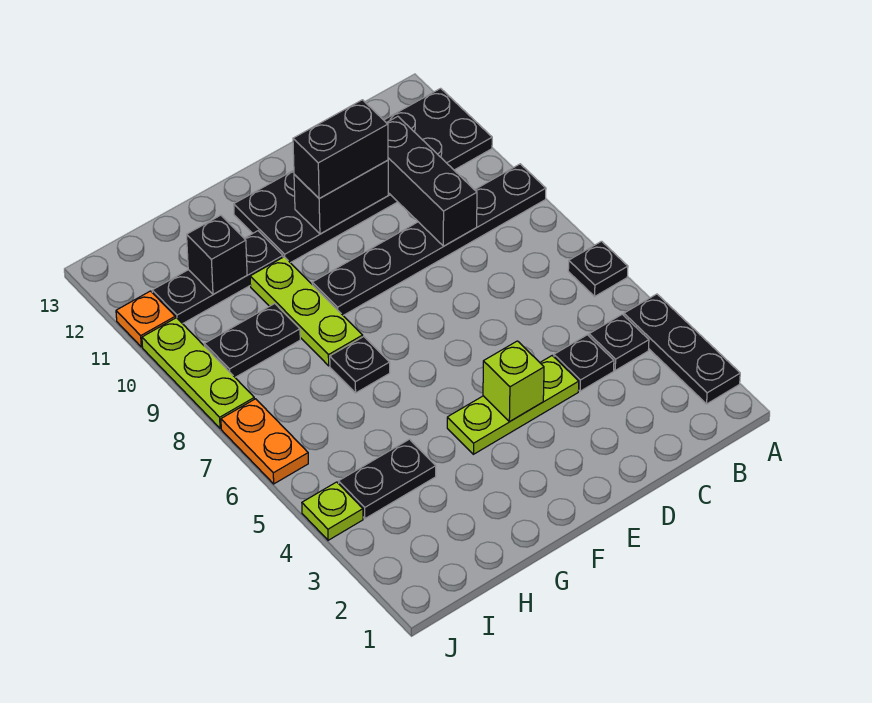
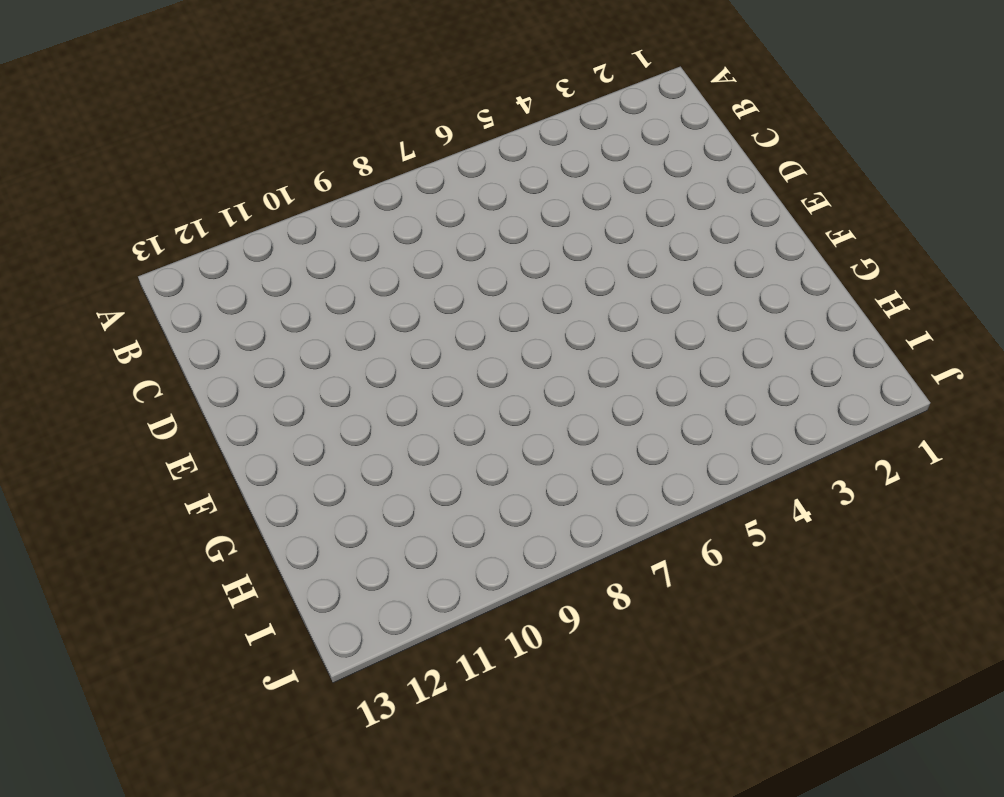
none -> black 1x3 plate [624,294,740,404]
none -> black 1x1 plate [568,241,628,296]
none -> black 1x6 plate [312,164,546,315]

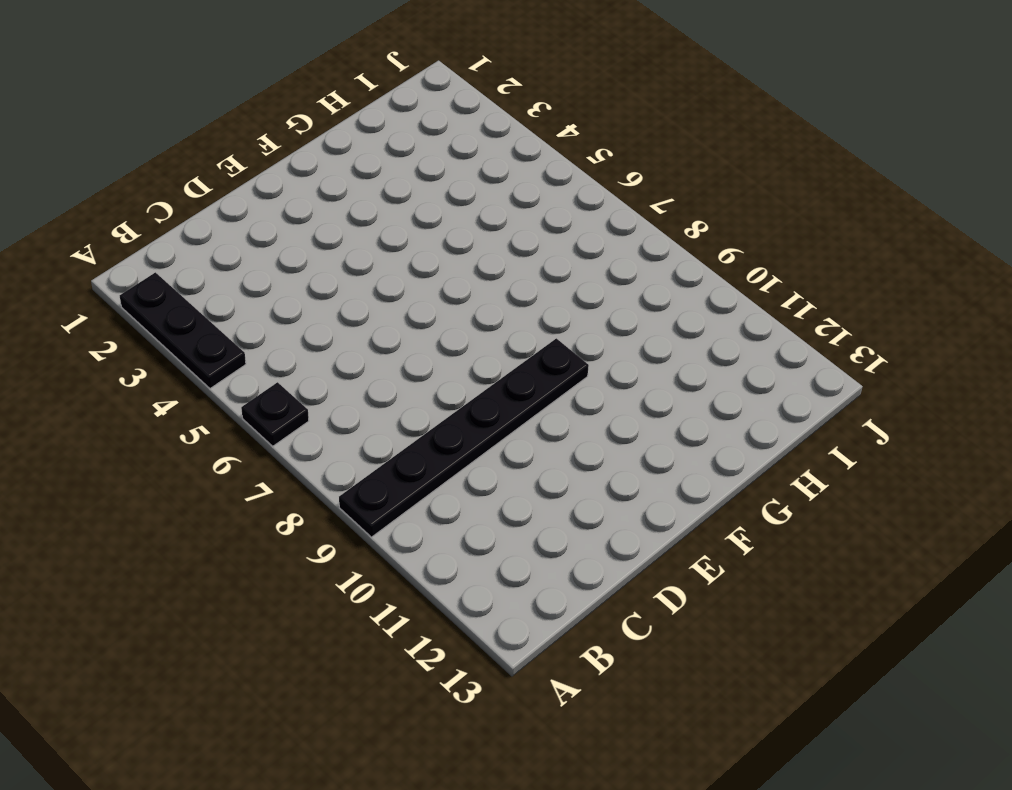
none -> black 2x6 plate [234,88,492,263]
none -> black 1x1 plate [589,314,649,370]
none -> black 1x1 plate [554,335,614,391]

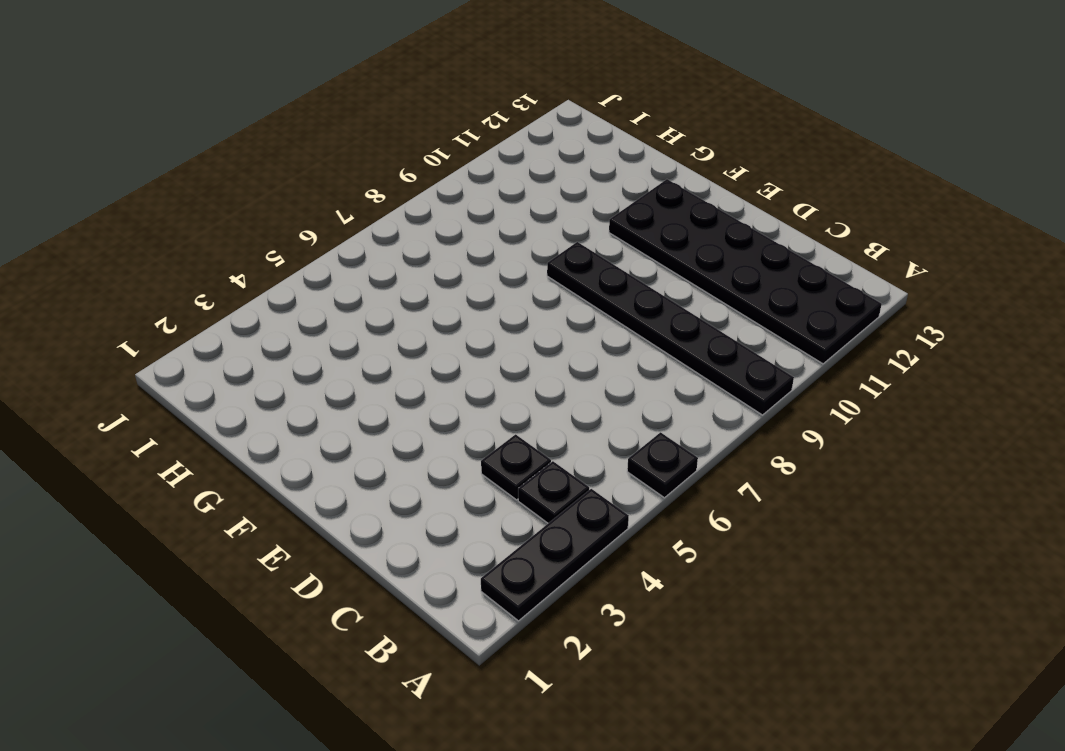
none -> lime 1x3 plate [447,356,579,454]
none -> black 1x1 plate [330,337,390,393]
none -> lime 1x3 plate [250,257,363,366]

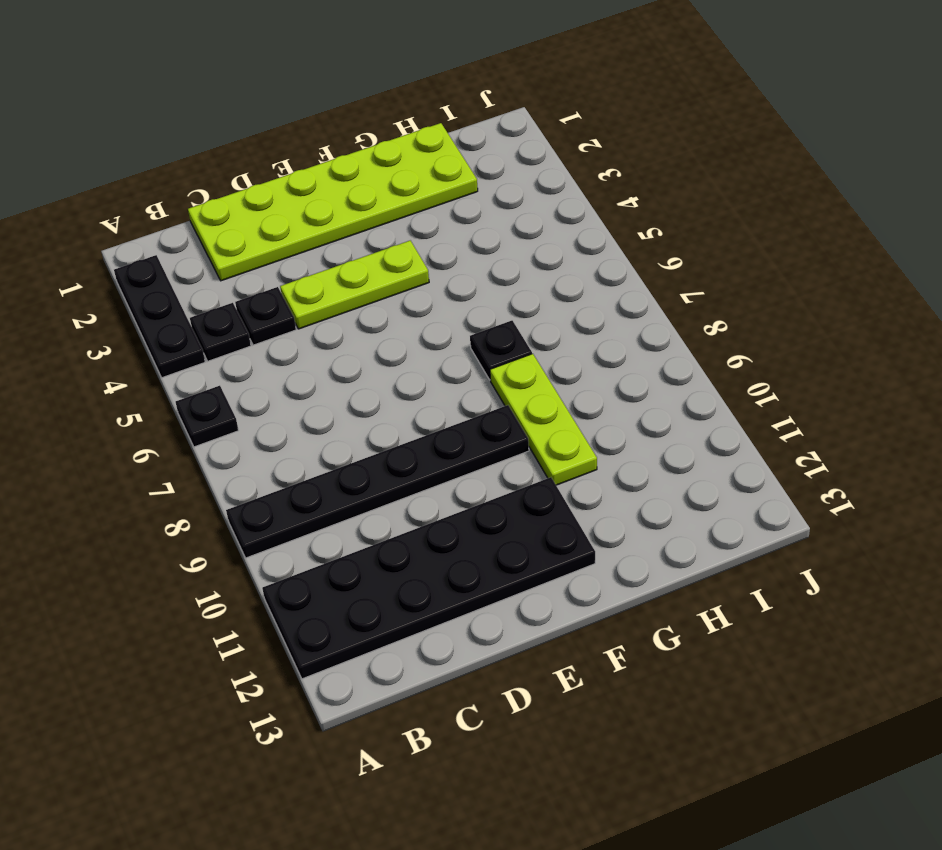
lime 2x6 plate [188,123,478,281] -> none
none -> black 1x3 plate [152,231,283,324]
none -> black 1x2 plate [339,439,436,518]
none -> black 1x2 plate [204,304,300,377]

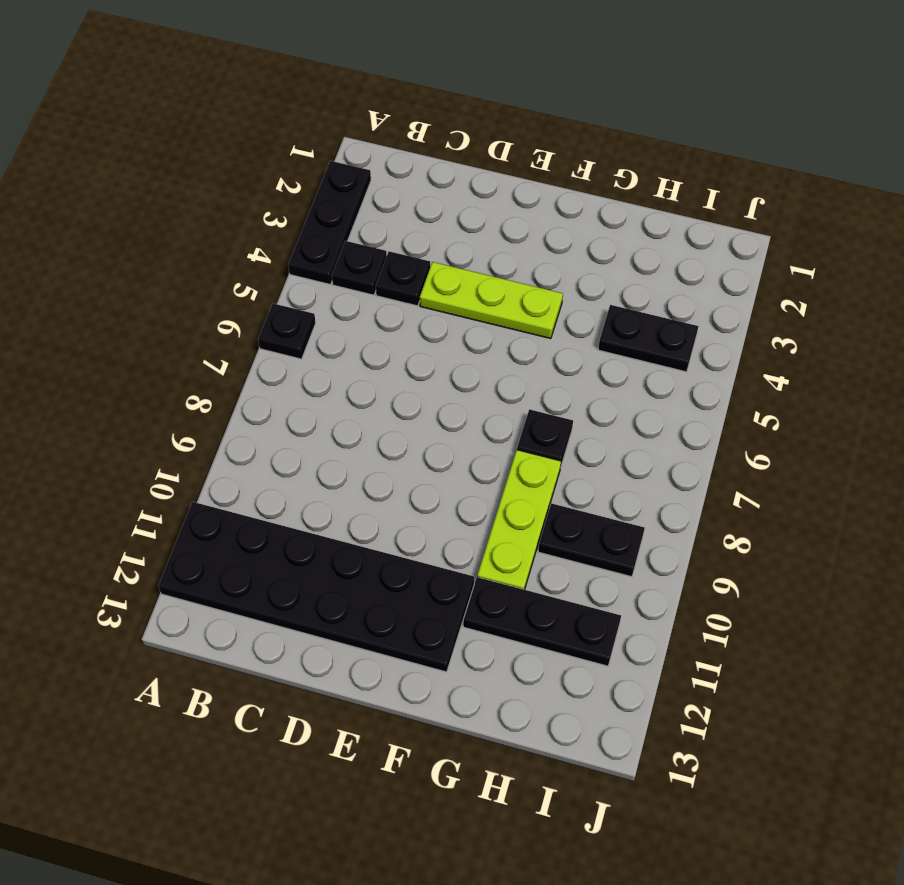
none -> black 1x6 plate [312,164,546,315]
none -> lime 1x1 plate [302,482,363,540]
none -> orange 1x2 plate [221,399,308,484]

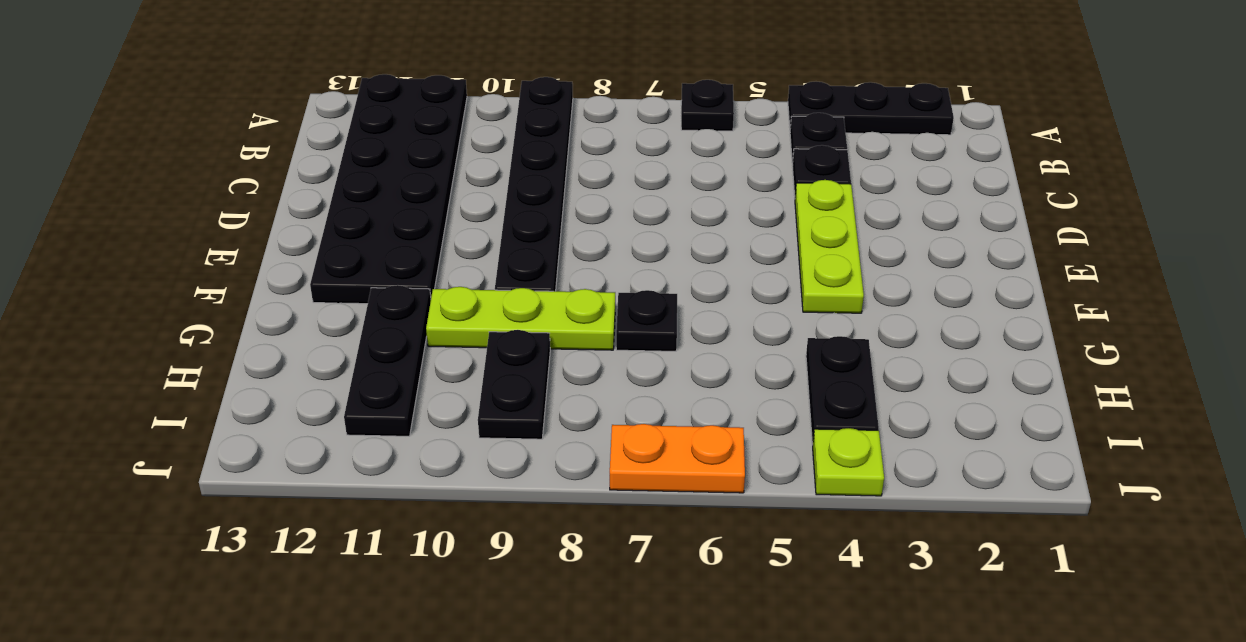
none -> lime 1x3 plate [142,318,254,428]
none -> orange 1x1 plate [116,291,175,347]
none -> black 1x3 brick [387,116,477,246]

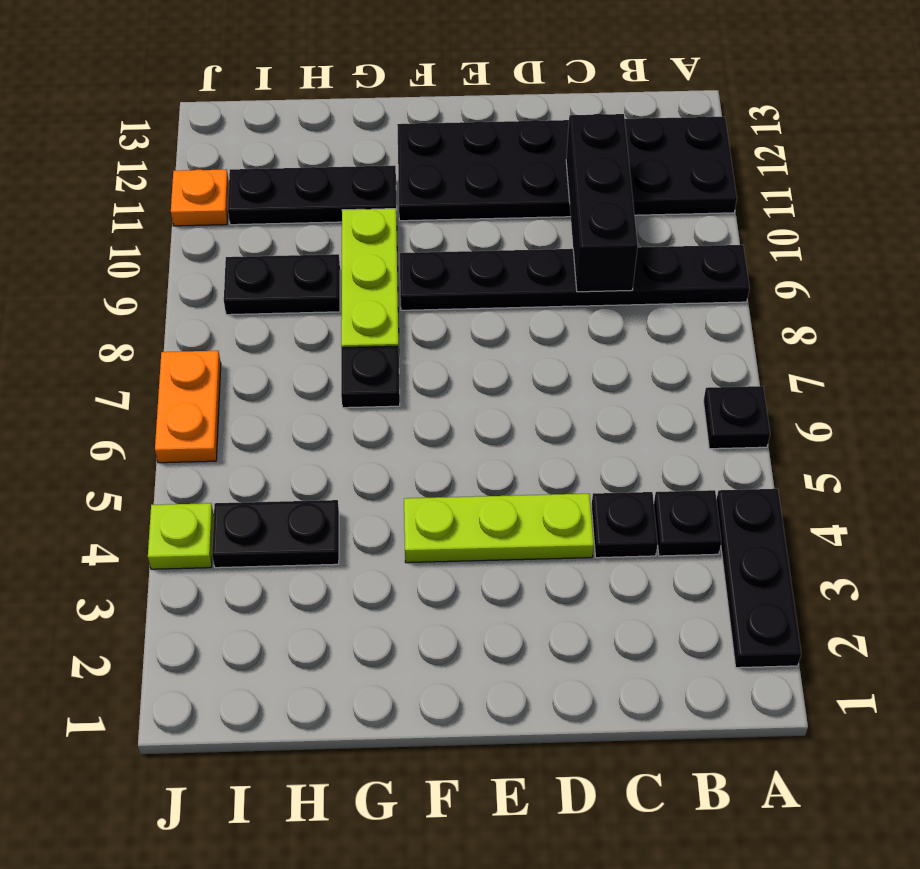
none -> lime 1x3 plate [142,318,254,428]
none -> black 1x2 brick [294,160,388,234]
none -> lime 1x1 brick [483,341,544,422]

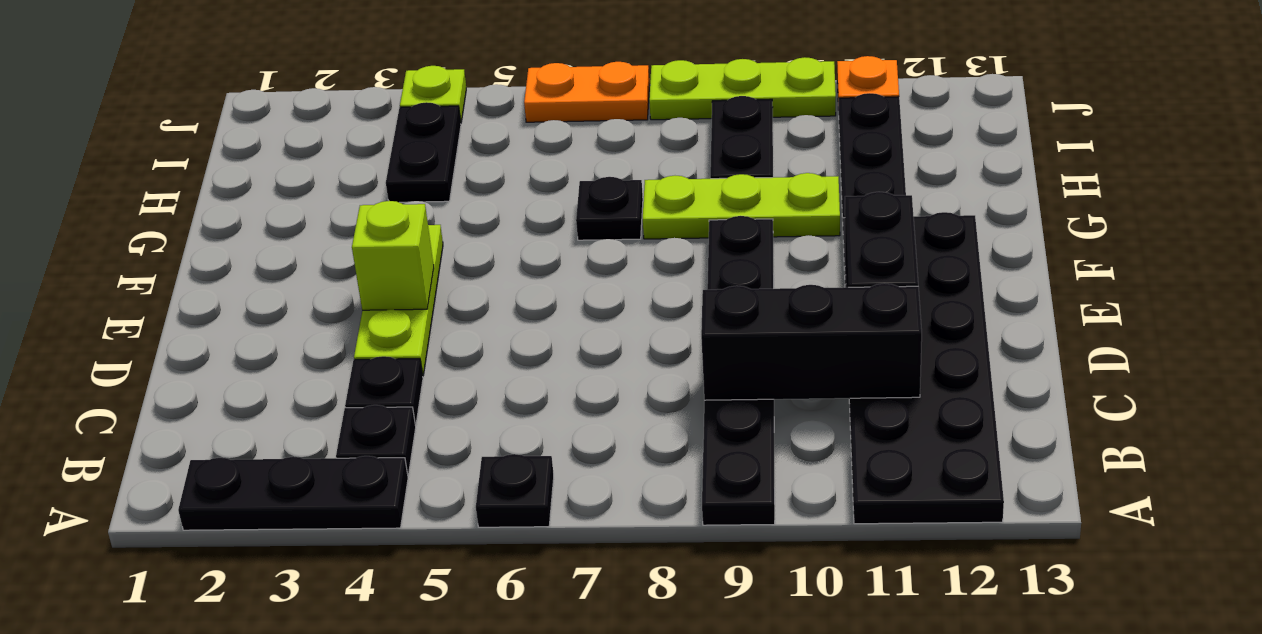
none -> black 1x1 brick [187,215,247,294]
none -> black 1x2 brick [293,100,388,199]

